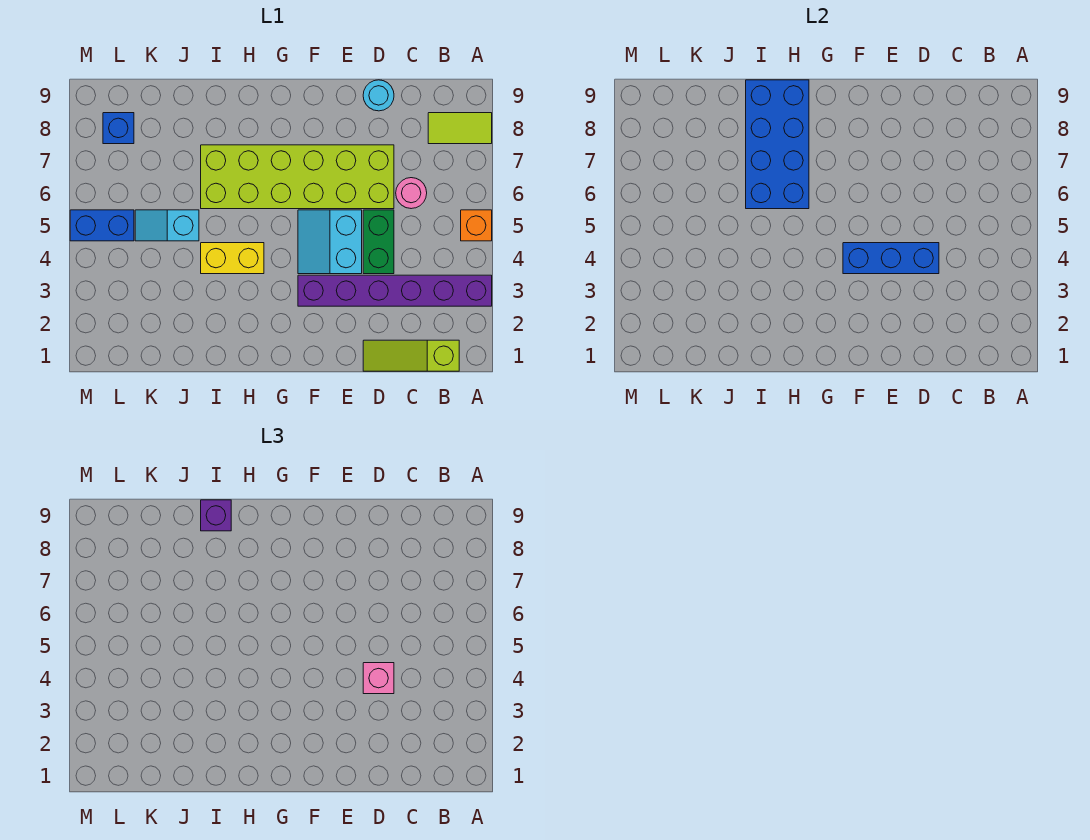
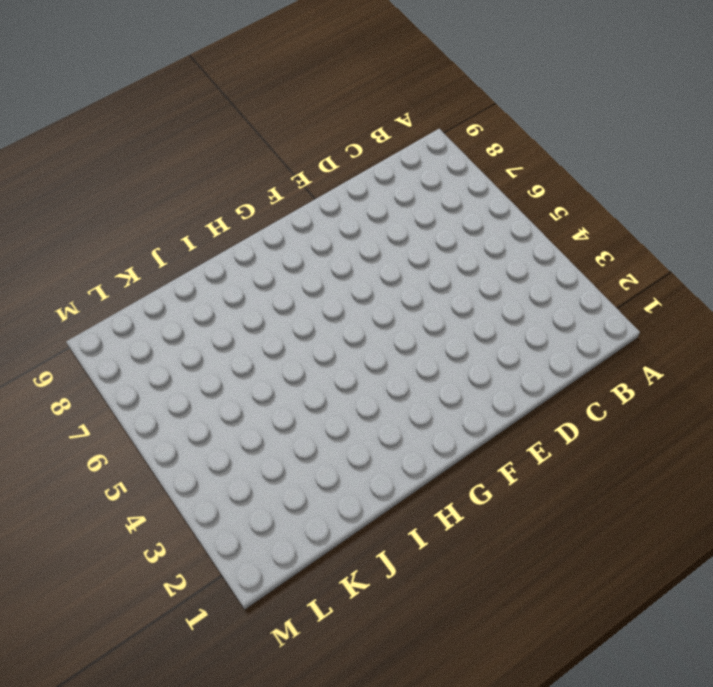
none -> purple 1x6 brick [298,275,492,306]
none -> orange 1x1 brick [461,210,492,241]
none -> lime 1x2 tile [428,113,492,144]

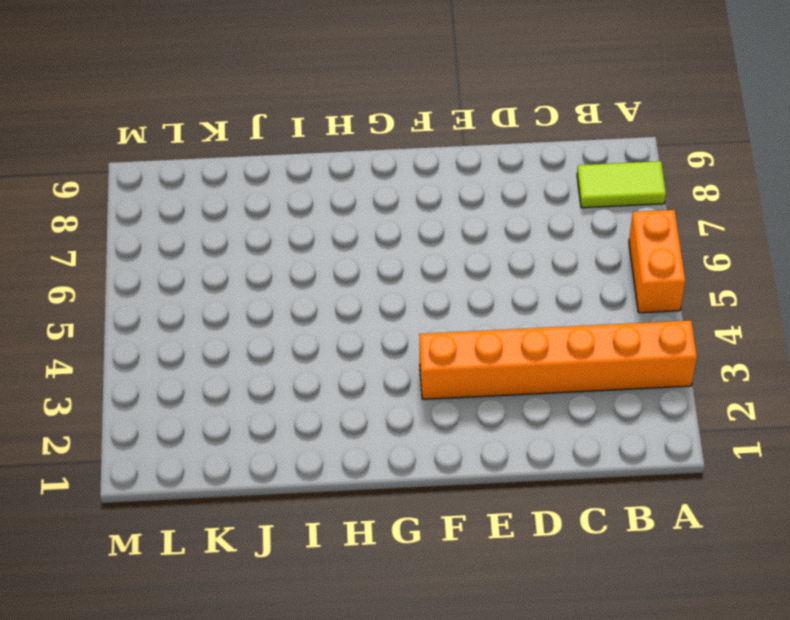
orange 1x6 brick [419,321,697,399] -> purple 1x6 brick [298,275,492,306]
orange 1x2 brick [629,210,685,313] -> orange 1x1 brick [461,210,492,241]
none -> lime 1x3 slope [363,340,459,371]
none -> pink 1x1 round brick [396,178,427,209]
none -> green 1x2 brick [363,210,394,274]

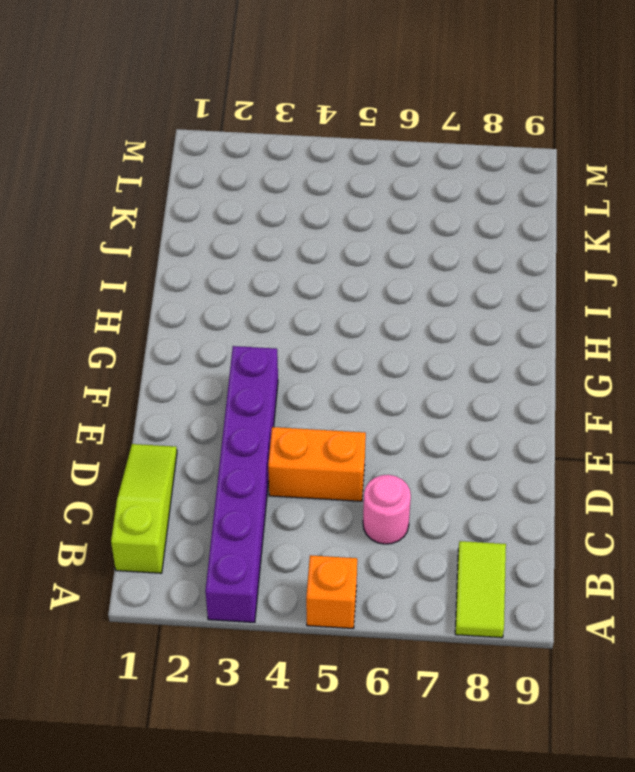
orange 1x2 brick [268,427,366,501] -> green 1x2 brick [363,210,394,274]
none -> lime 2x6 brick [201,145,394,209]
none -> cyan 1x1 round brick [363,80,394,111]
none -> cyan 2x2 slope [298,210,362,274]

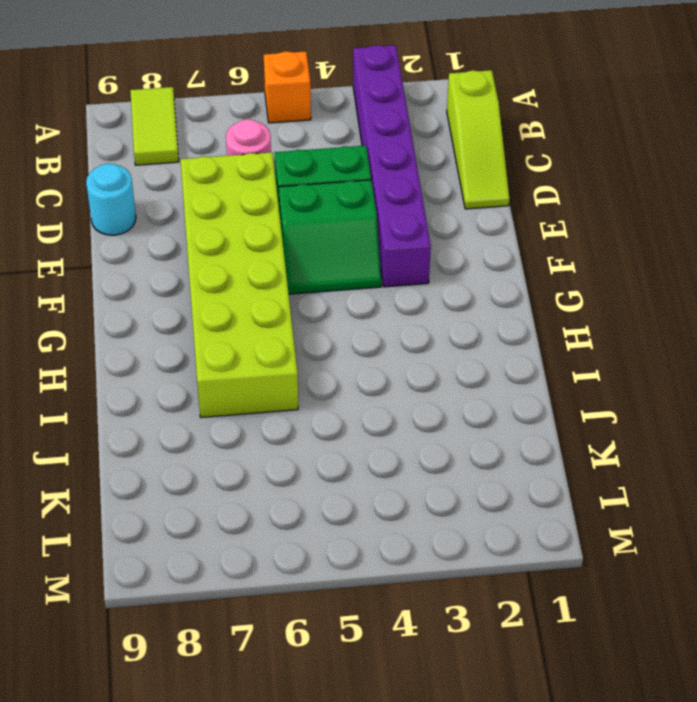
green 2x2 slope [279,180,381,294] -> cyan 2x2 slope [298,210,362,274]
none -> yellow 1x2 brick [201,243,264,274]
none -> cyan 1x2 slope [135,210,199,241]
none -> blue 1x2 brick [70,210,134,241]

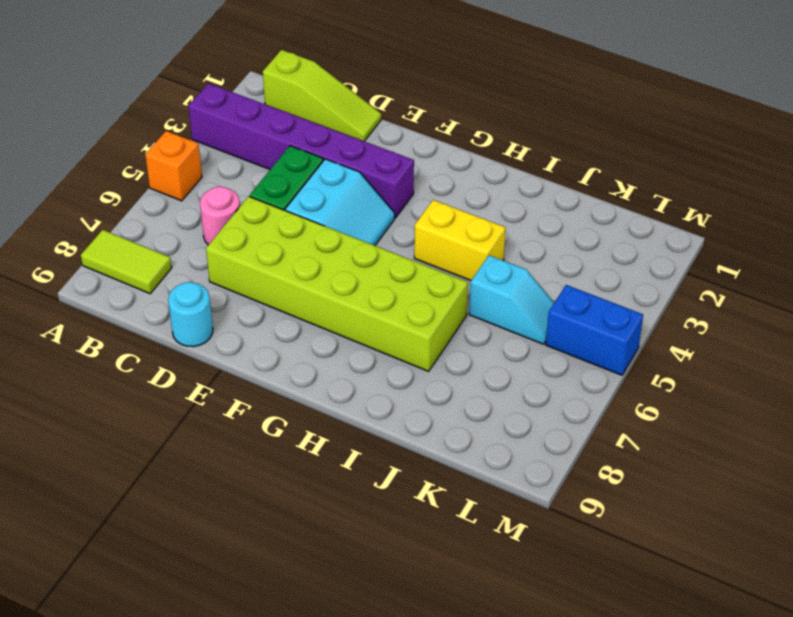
none -> blue 1x1 brick [103,113,134,144]
none -> blue 1x3 brick [843,243,939,274]
none -> blue 2x4 brick [746,80,809,209]

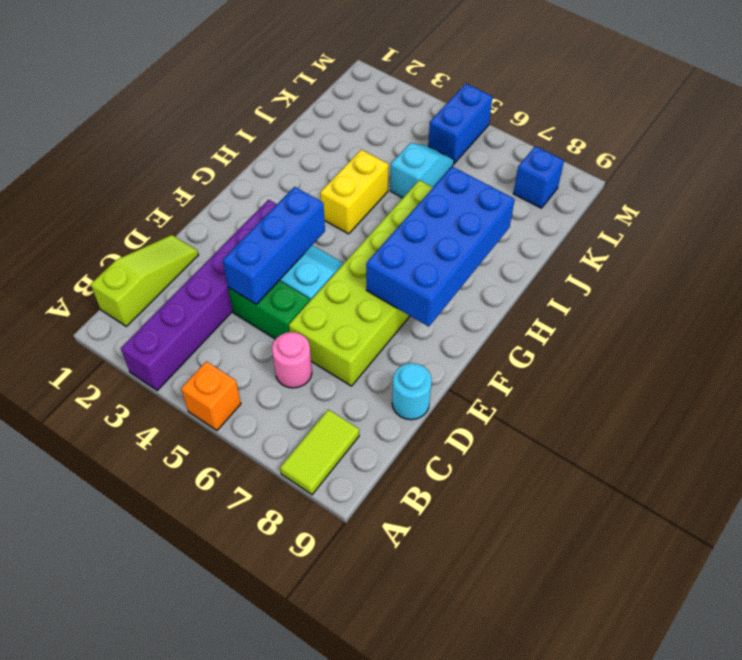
blue 2x4 brick [366,167,515,327] -> blue 2x4 brick turned to [746,80,809,209]
none -> pink 1x1 brick [363,663,394,694]
none -> purple 1x1 brick [201,500,231,531]

